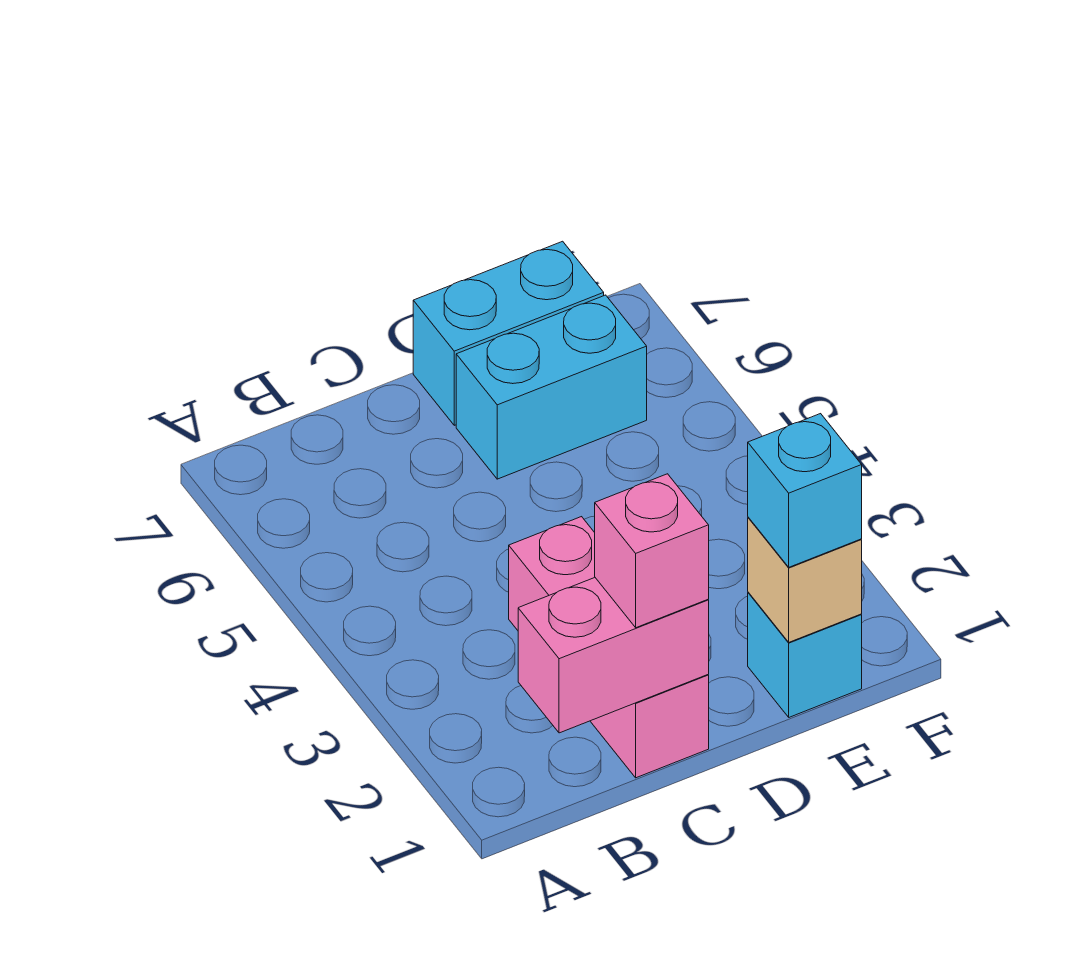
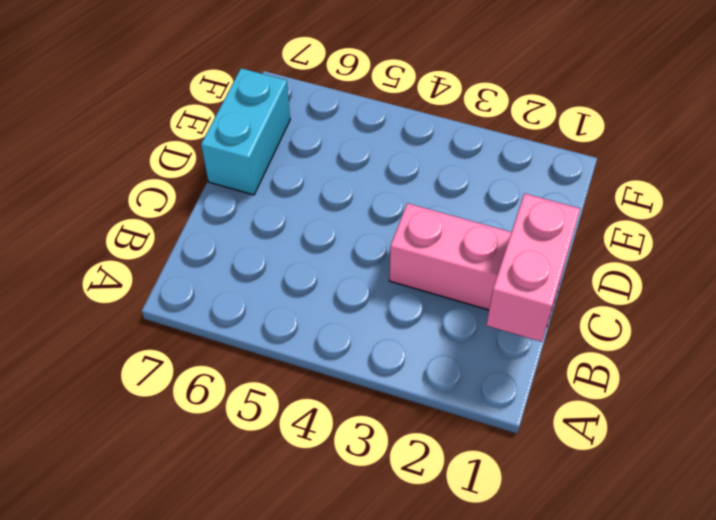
none -> cyan 1x2 brick [456,295,647,479]
none -> cyan 1x1 brick [748,592,862,717]

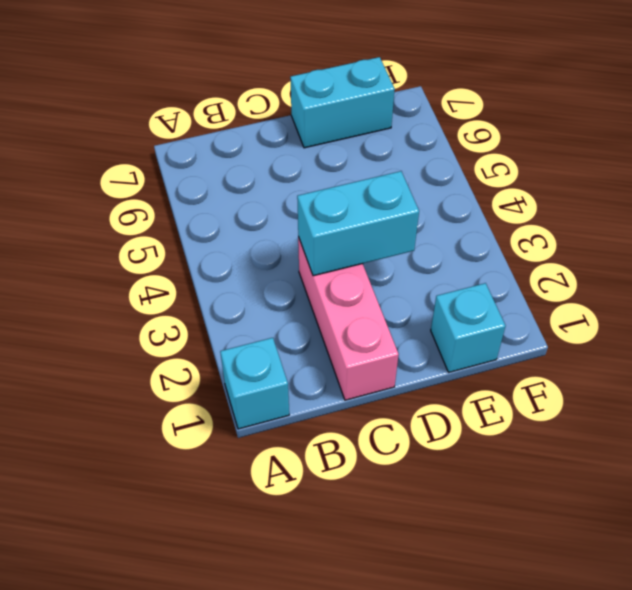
cyan 1x1 brick [220,338,289,429] -> cyan 1x1 brick moved to [748,414,862,567]
cyan 1x2 brick [297,171,419,276] -> cyan 1x2 brick moved to [456,295,647,479]
none -> pink 1x2 brick [518,578,709,733]
none -> tan 1x1 brick [748,517,862,642]

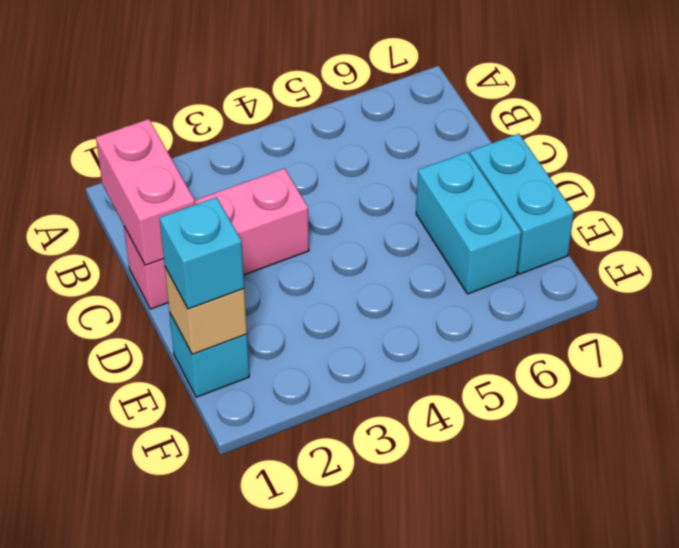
none -> pink 1x1 brick [595,474,709,628]

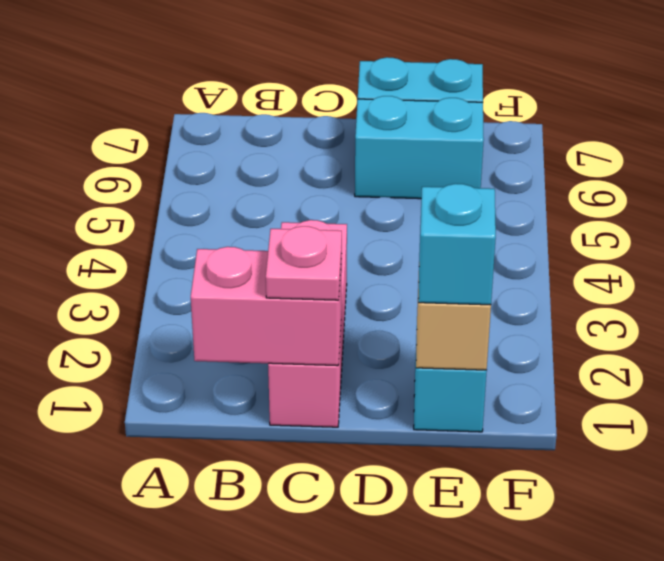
pink 1x1 plate [266,226,342,300] -> pink 1x1 brick [595,474,709,628]

